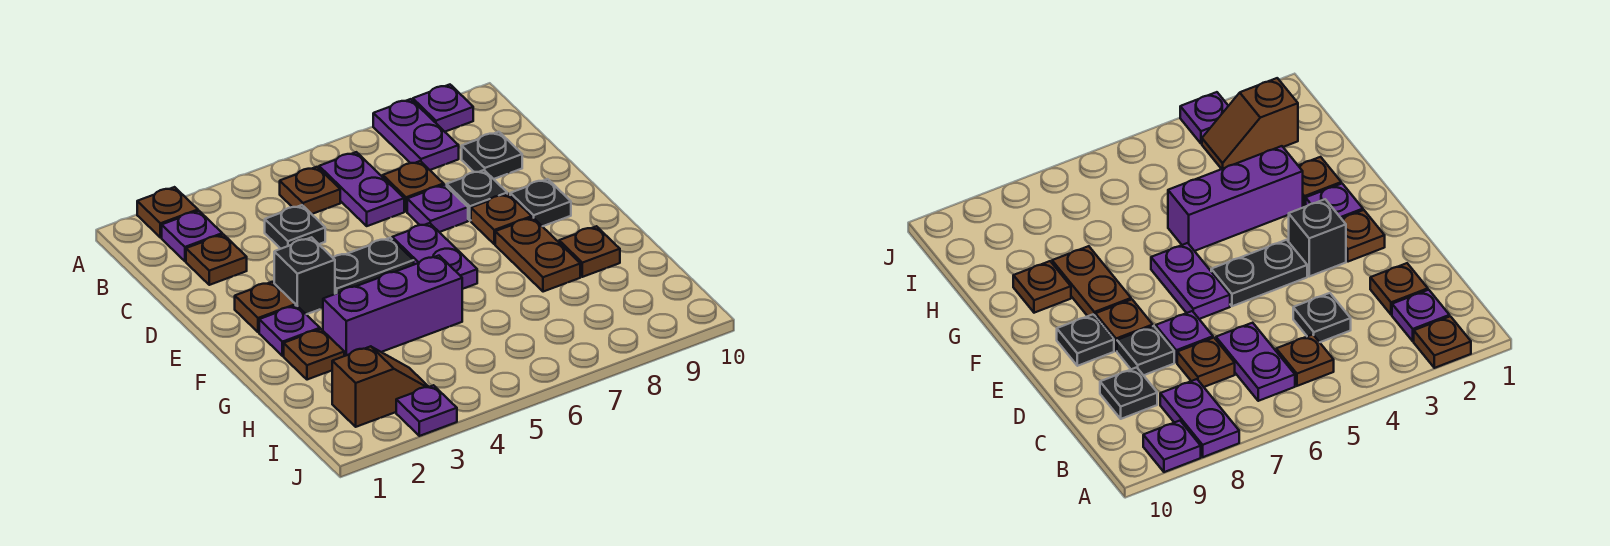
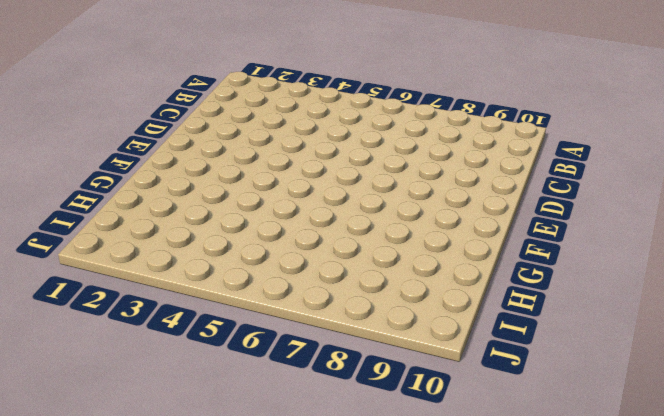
none -> brown 1x1 plate [137,187,198,238]
none -> purple 1x2 plate [373,99,459,170]
none -> purple 1x1 plate [413,85,473,132]

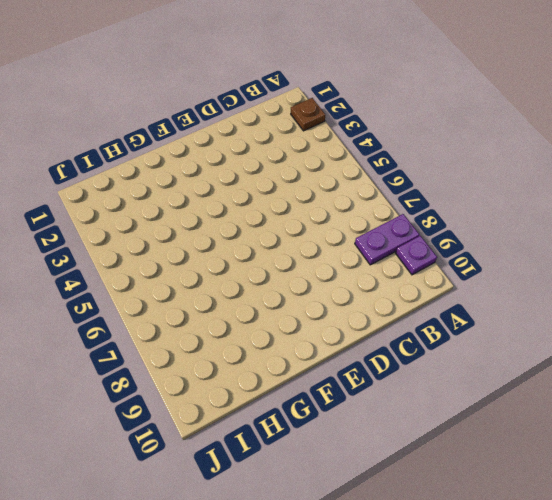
none -> purple 1x1 plate [162,211,222,261]
none -> brown 1x1 plate [280,167,340,214]
none -> purple 1x2 plate [319,152,404,226]

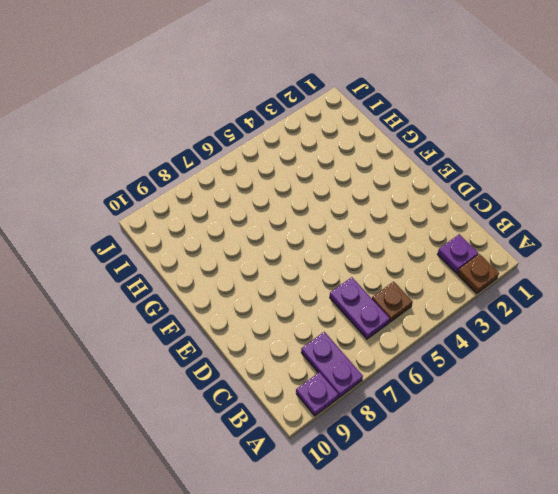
none -> brown 1x1 plate [186,234,247,285]
none -> black 1x1 plate [265,205,325,249]
none -> brown 1x1 plate [383,161,444,212]

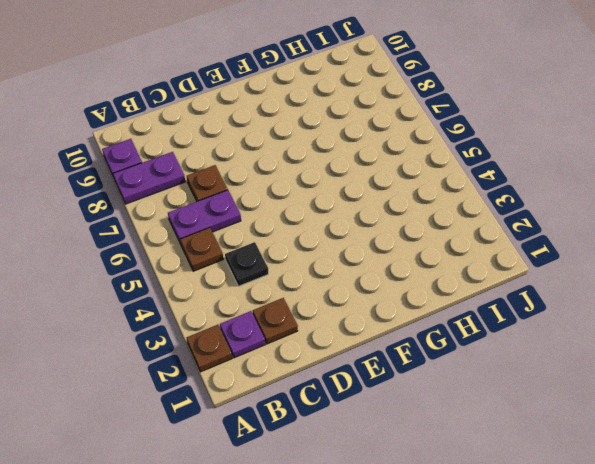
none -> black 1x1 plate [462,132,522,179]
none -> purple 1x1 plate [407,185,468,232]
none -> black 1x1 plate [447,170,507,221]

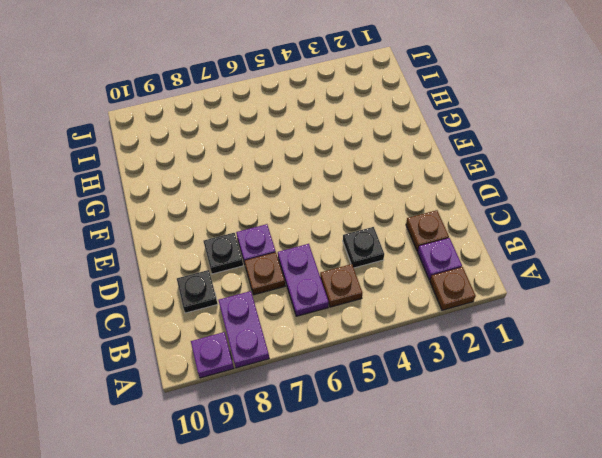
none -> brown 1x1 plate [235,282,296,332]
none -> black 1x1 brick [274,237,335,314]
none -> black 1x2 plate [333,238,414,294]

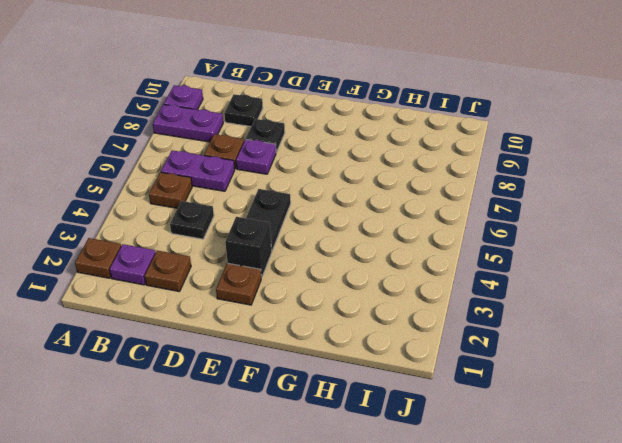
none -> purple 1x2 plate [392,223,477,289]
none -> brown 1x1 plate [471,194,532,244]
none -> black 1x1 plate [510,179,571,226]

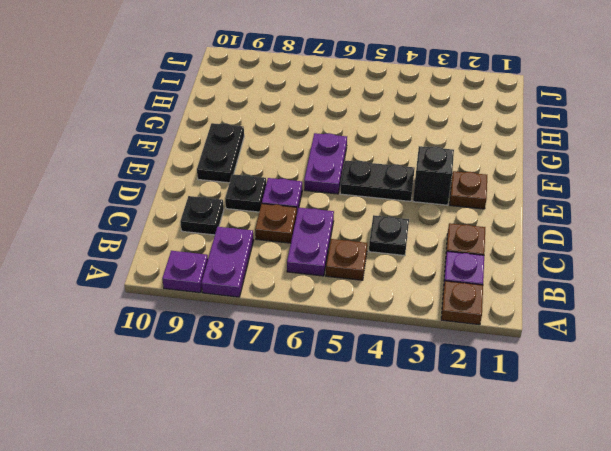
black 1x2 plate [197,123,244,183] -> black 1x1 plate [510,179,571,226]
none -> brown 1x1 plate [471,194,532,244]
none -> purple 1x1 plate [259,305,320,356]
none -> brown 1x2 plate [495,217,580,292]

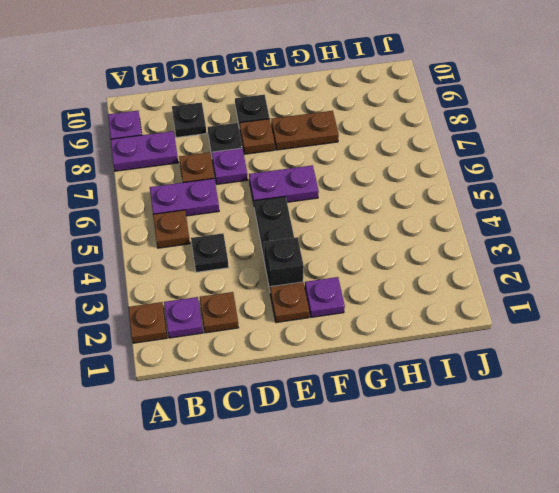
none -> brown 1x1 plate [284,329,344,380]
none -> purple 1x3 brick [323,256,462,356]
none -> brown 1x1 plate [559,226,620,277]

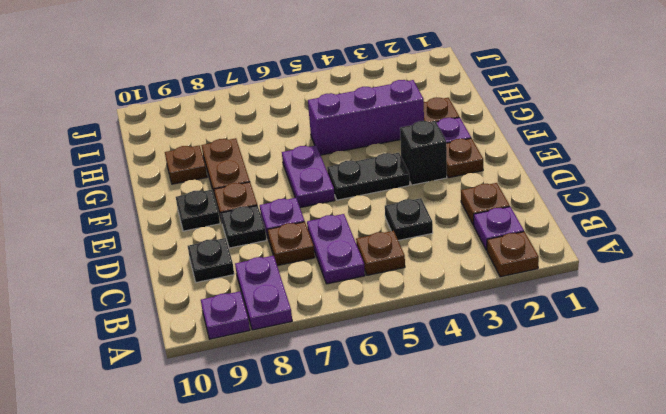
none -> brown 1x2 slope [332,346,429,427]
none -> purple 1x1 plate [396,385,457,436]

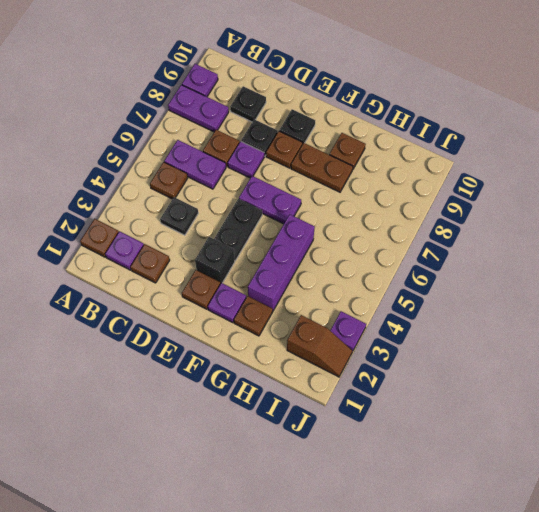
brown 1x2 slope [287,315,352,377] -> brown 1x2 slope turned to [332,346,429,427]

